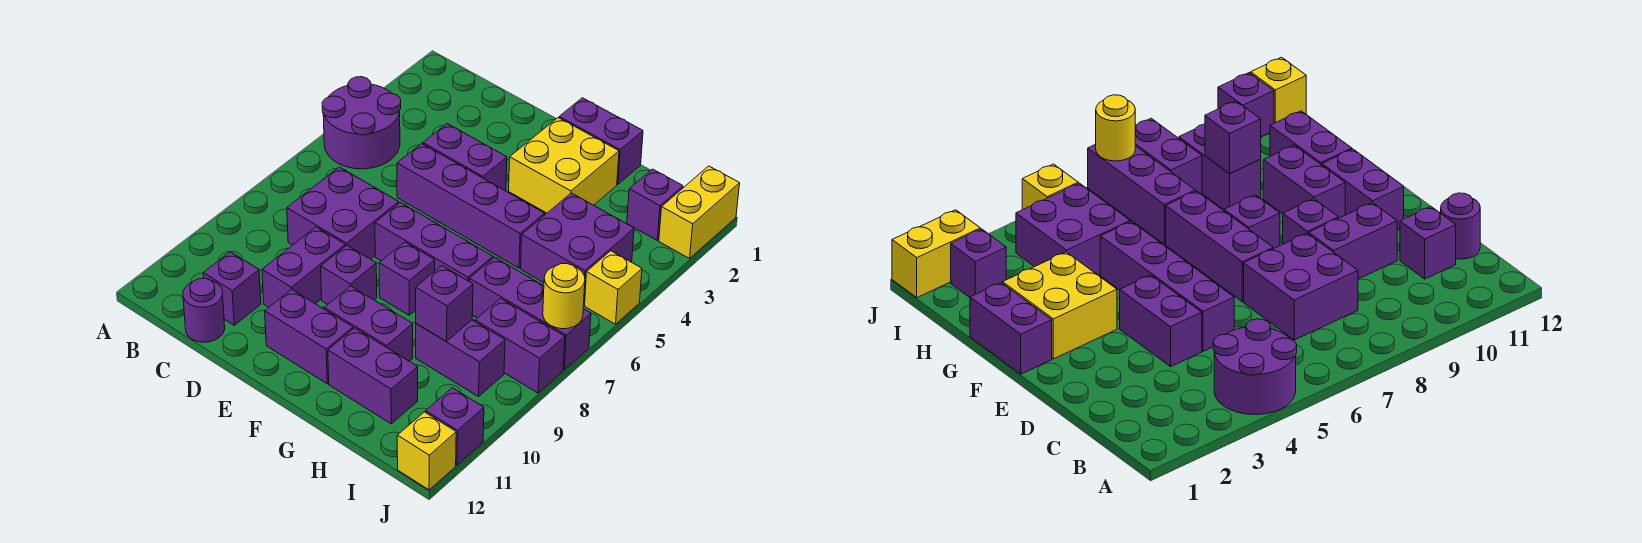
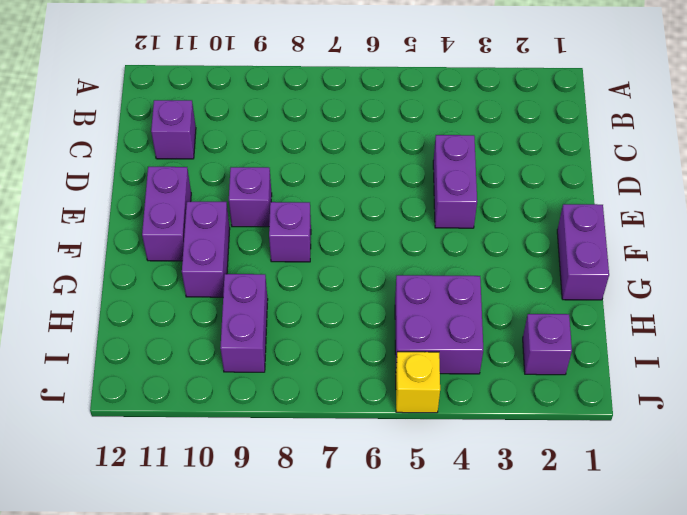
none -> purple 2x2 round brick [322,77,401,169]
none -> purple 2x2 brick [287,167,399,259]
none -> purple 1x1 round brick [183,278,225,342]

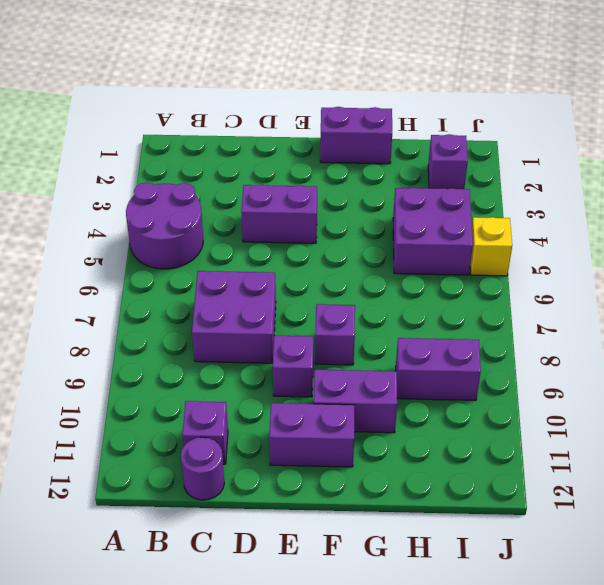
none -> purple 1x4 brick [397,144,545,268]
none -> purple 1x2 brick [262,227,345,307]
none -> purple 1x3 brick [375,203,493,281]

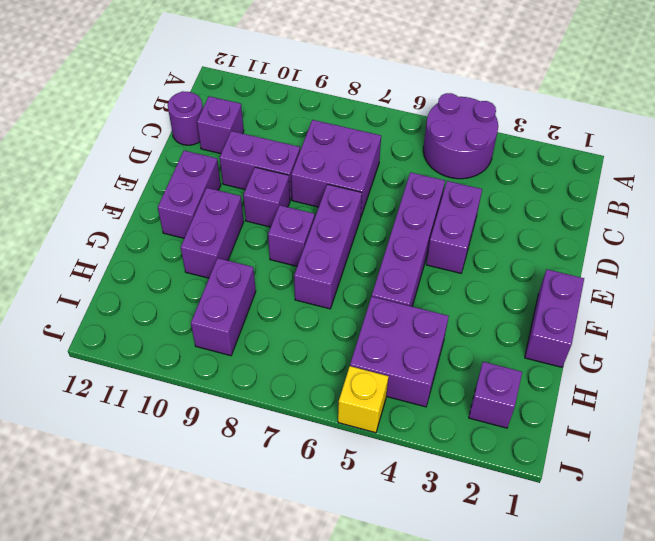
none -> yellow 2x2 brick [509,118,619,213]
none -> purple 1x2 brick [328,328,418,424]
none -> purple 1x3 brick [469,257,591,370]

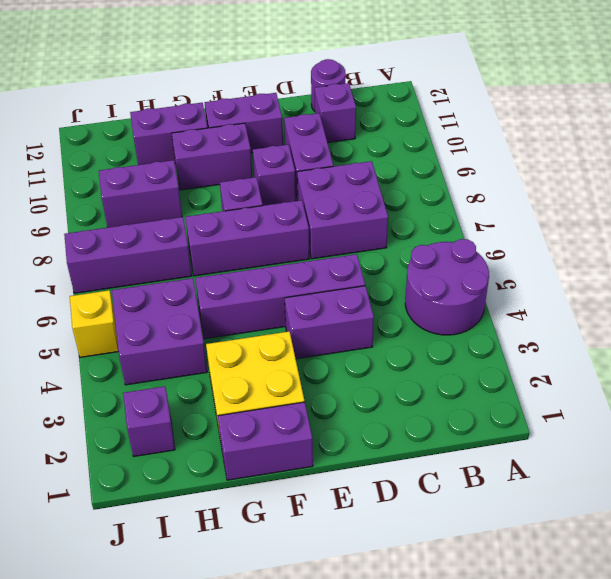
none -> purple 1x2 brick [475,298,565,393]
none -> yellow 1x2 brick [659,166,740,258]
none -> purple 1x1 brick [426,388,484,465]

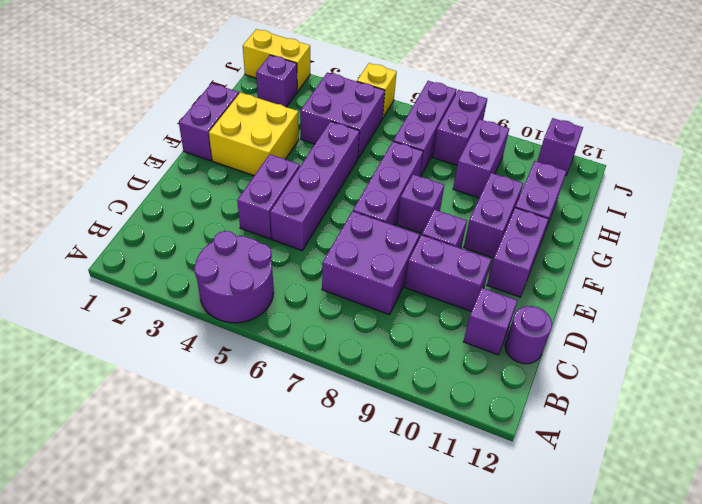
none -> yellow 1x1 brick [397,412,456,490]
none -> purple 1x1 brick [416,266,473,341]
none -> yellow 1x1 round brick [543,263,585,329]

